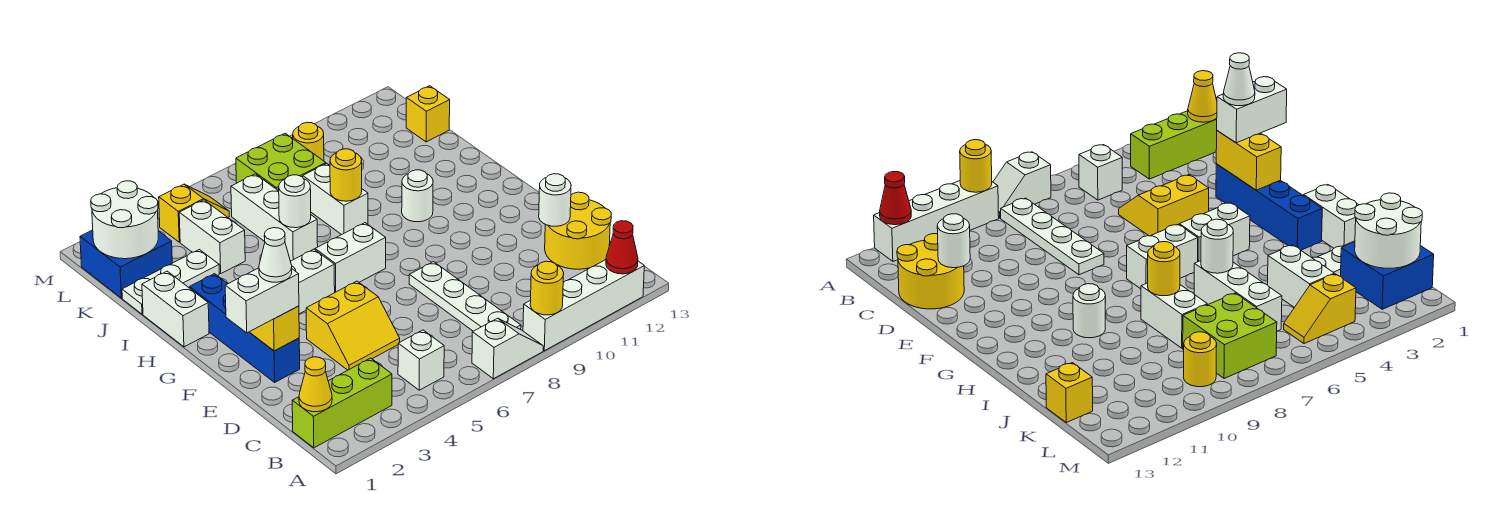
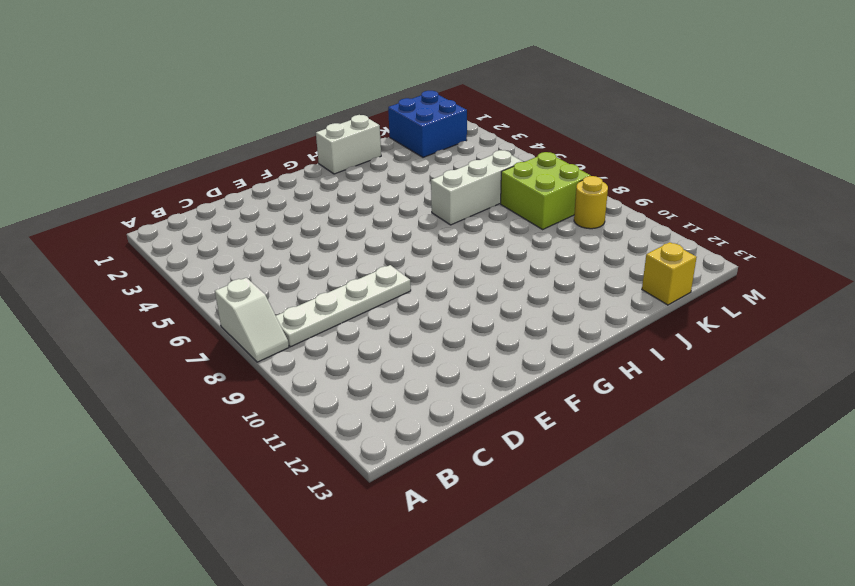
none -> white 1x4 brick [523,260,644,351]
none -> lime 1x3 brick [292,358,392,448]
none -> white 1x1 brick [398,330,444,390]
none -> yellow 2x2 round brick [545,192,611,269]

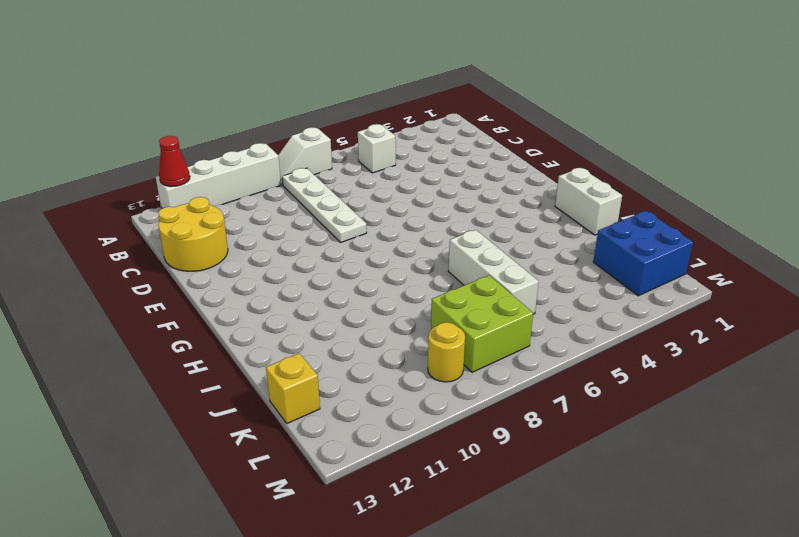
none -> lime 1x3 brick [292,358,392,448]
none -> yellow 2x2 slope [306,281,400,370]
none -> blue 1x4 brick [189,274,300,382]
none -> white 1x2 brick [290,249,335,314]

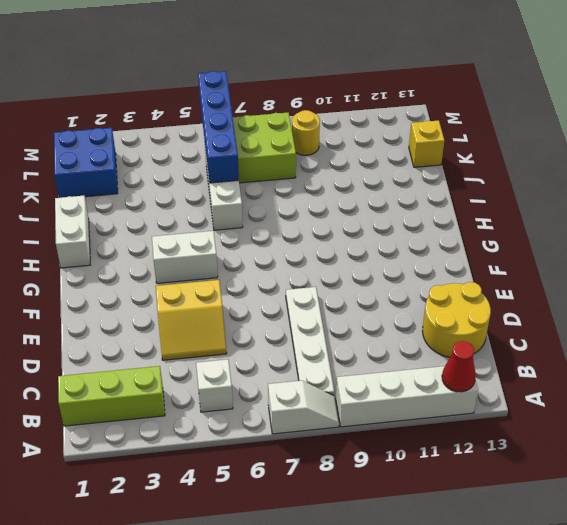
blue 1x4 brick [198,71,239,183] -> blue 1x4 brick moved to [189,274,300,382]
none -> white 1x2 brick [315,223,386,292]
none -> white 1x1 round brick [402,170,433,222]
none -> white 1x2 brick [303,163,368,235]
none -> white 1x3 plate [122,250,219,314]

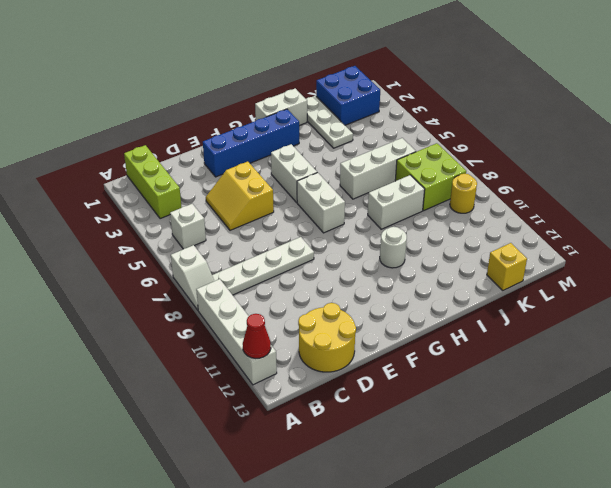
none -> white 1x2 brick [179,200,245,273]
none -> yellow 1x2 slope [159,184,229,242]
none -> yellow 1x1 round brick [530,261,564,315]
none -> yellow 1x1 cone [299,357,332,412]

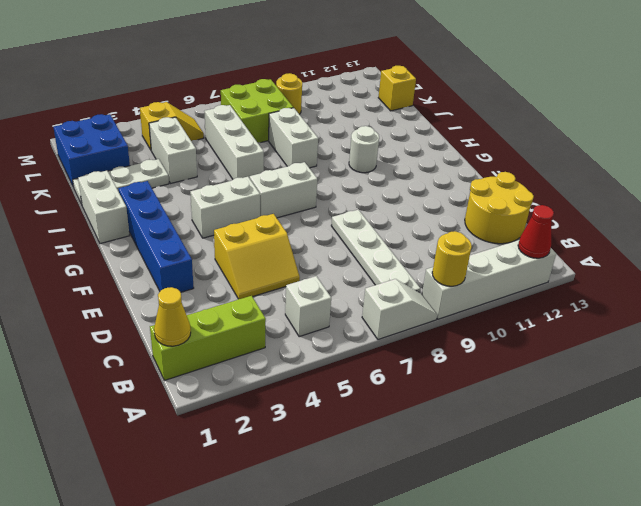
none -> white 1x1 round brick [539,174,571,226]
none -> yellow 1x2 brick [250,306,299,351]
none -> white 1x1 round brick [279,175,311,228]
none -> yellow 1x1 round brick [330,149,362,201]

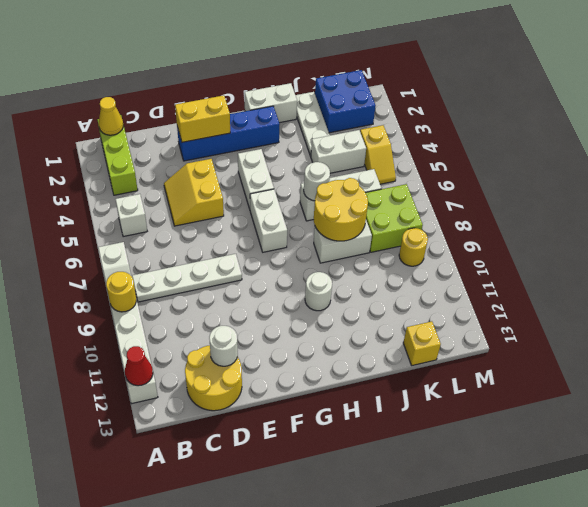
yellow 2x2 round brick [314,178,368,241] -> yellow 1x1 round brick [330,149,362,201]
none -> white 2x2 round brick [91,181,158,259]
none -> white 1x2 brick [225,268,299,333]
none -> white 1x1 cone [259,228,292,282]

